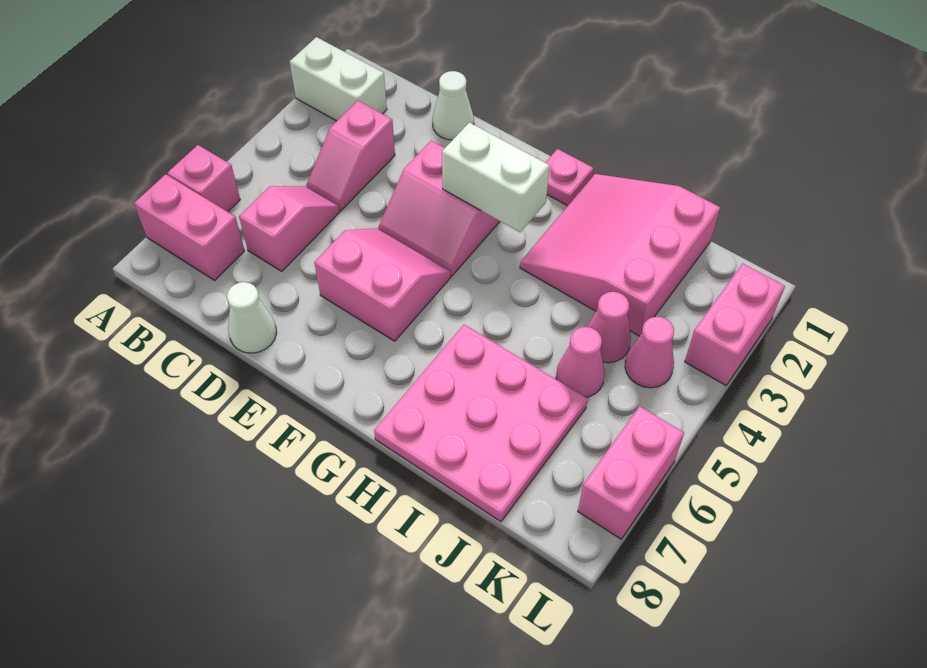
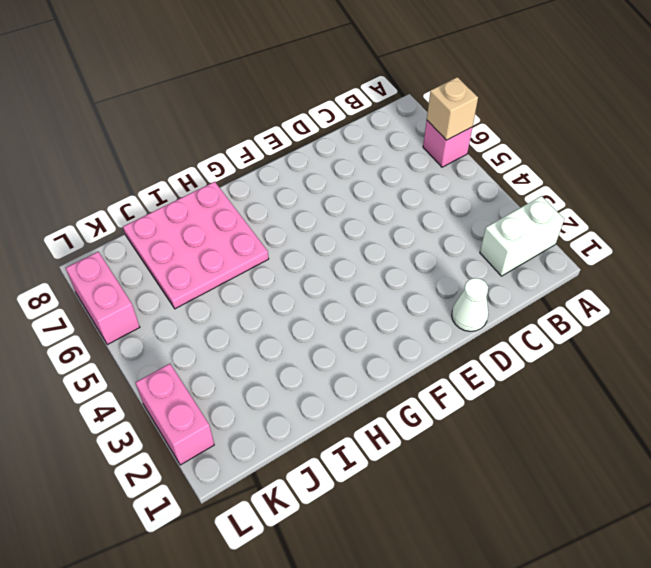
tan 1x1 brick [427,77,478,140] -> none
none -> pink 1x2 brick [134,174,245,280]
none -> pink 1x2 slope [306,101,395,211]
none -> pink 1x2 slope [239,186,340,271]

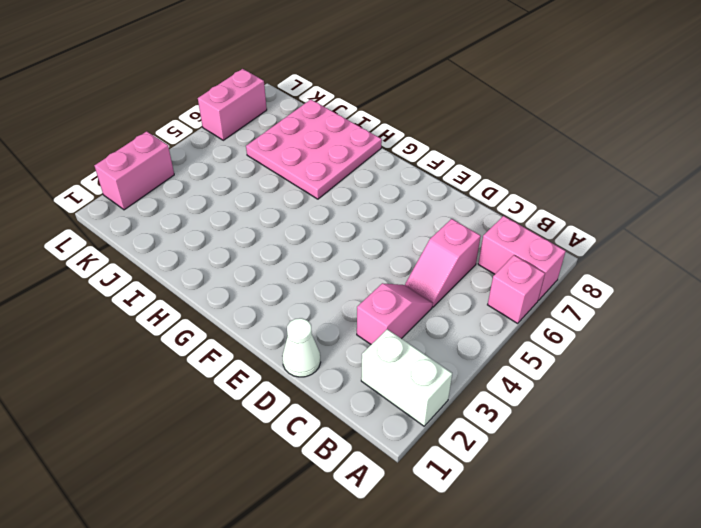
none -> white 1x1 cone [227,282,277,353]
none -> pink 2x2 slope [378,141,500,276]
none -> pink 2x2 slope [314,228,451,341]

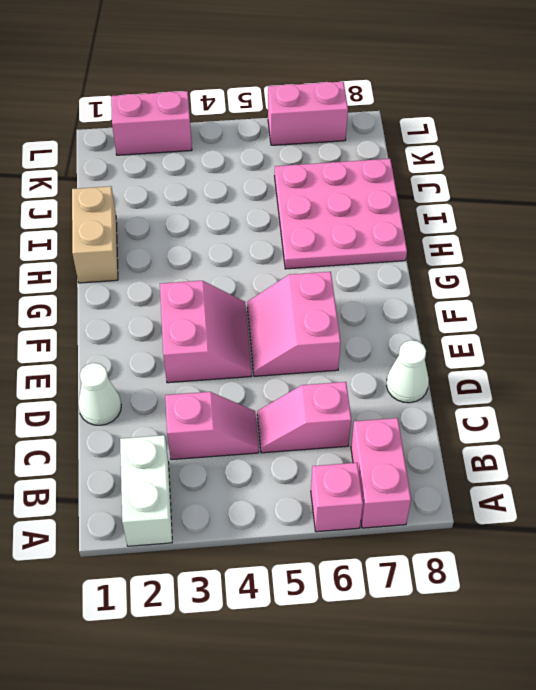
tan 1x2 brick [72,186,118,283] -> pink 3x3 slope [520,174,720,336]
none -> pink 1x1 plate [545,149,594,206]
none -> pink 1x1 cone [587,292,631,363]
none -> pink 1x1 cone [556,327,605,397]

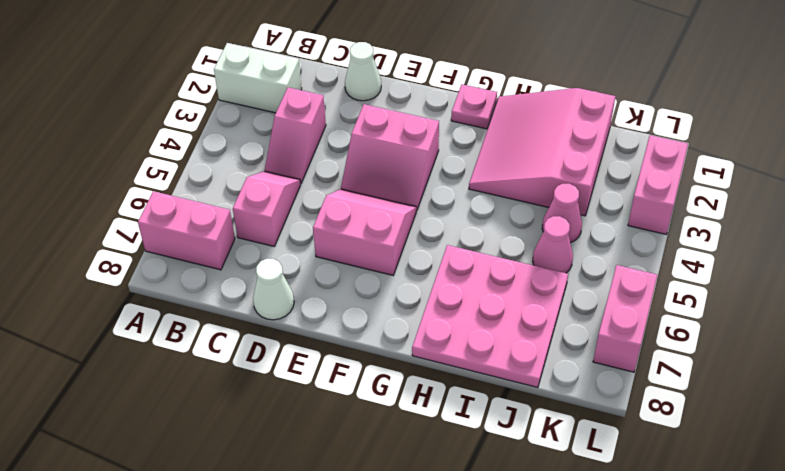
none -> pink 1x1 brick [167,145,240,212]
none -> pink 1x1 cone [625,317,674,388]
none -> white 1x2 brick [442,123,550,232]

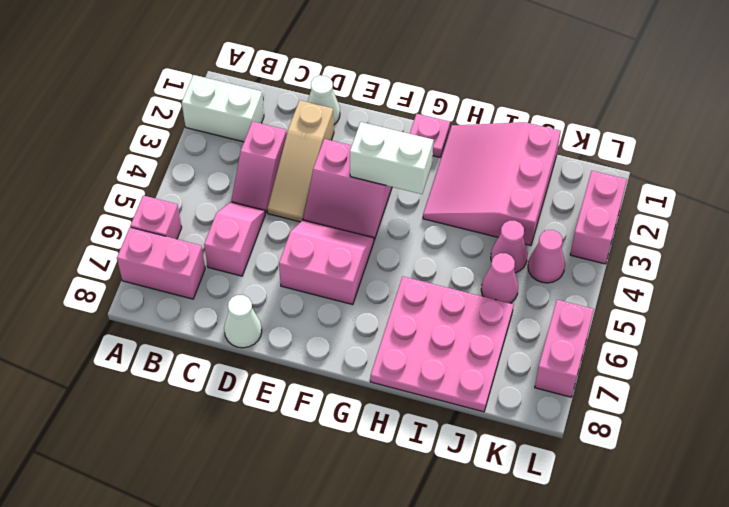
tan 1x3 slope [267,100,334,222] -> none

